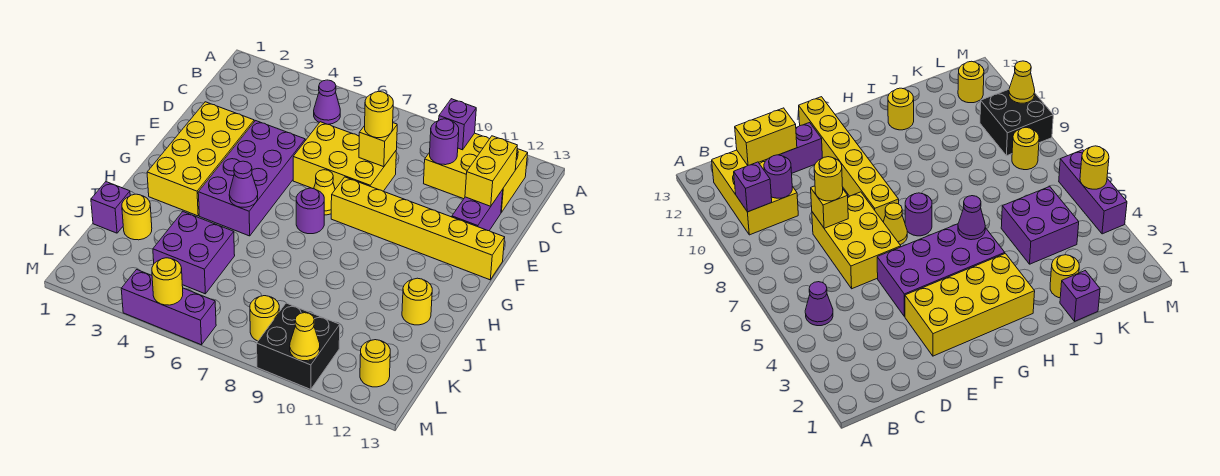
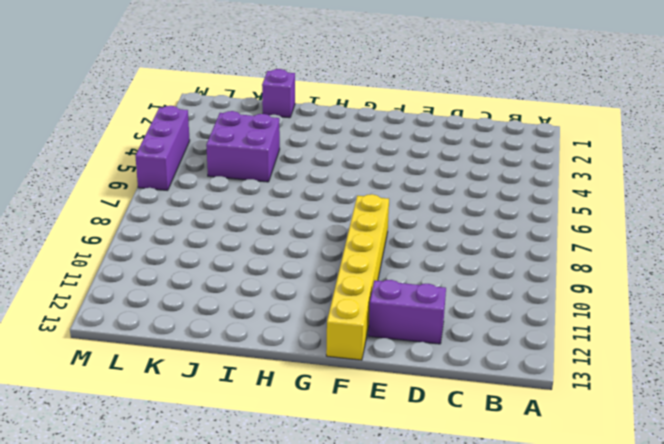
none -> purple 1x1 cone [314,80,340,124]
none -> yellow 2x3 brick [424,133,528,212]
none -> yellow 2x3 brick [293,122,396,191]

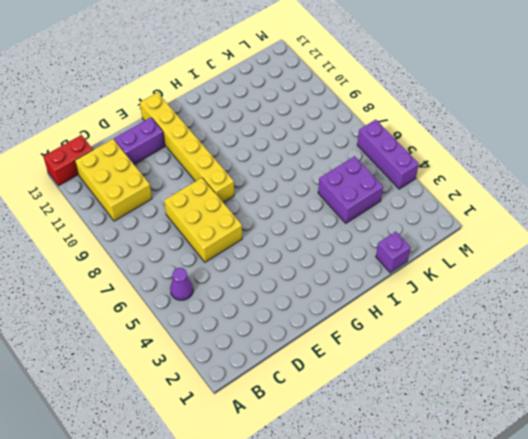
red 1x2 brick [43,135,93,186] -> none
none -> yellow 2x4 brick [147,102,254,216]
none -> purple 2x4 brick [198,121,305,236]
none -> yellow 1x1 cone [314,170,335,215]

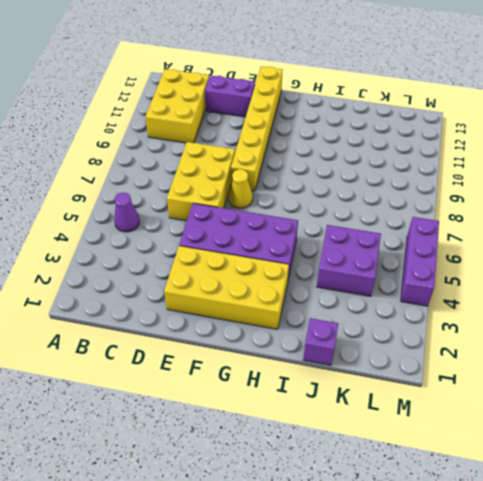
none -> purple 1x1 round brick [296,188,324,234]
none -> yellow 1x1 round brick [402,278,432,325]
none -> yellow 1x1 round brick [122,194,152,240]

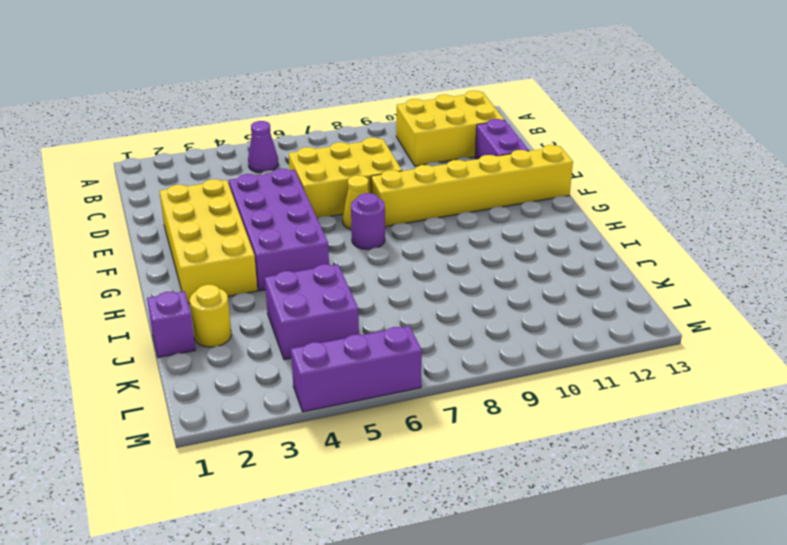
none -> yellow 1x1 round brick [402,278,432,325]
none -> yellow 1x1 round brick [250,296,279,341]
none -> black 2x2 brick [257,303,340,389]

